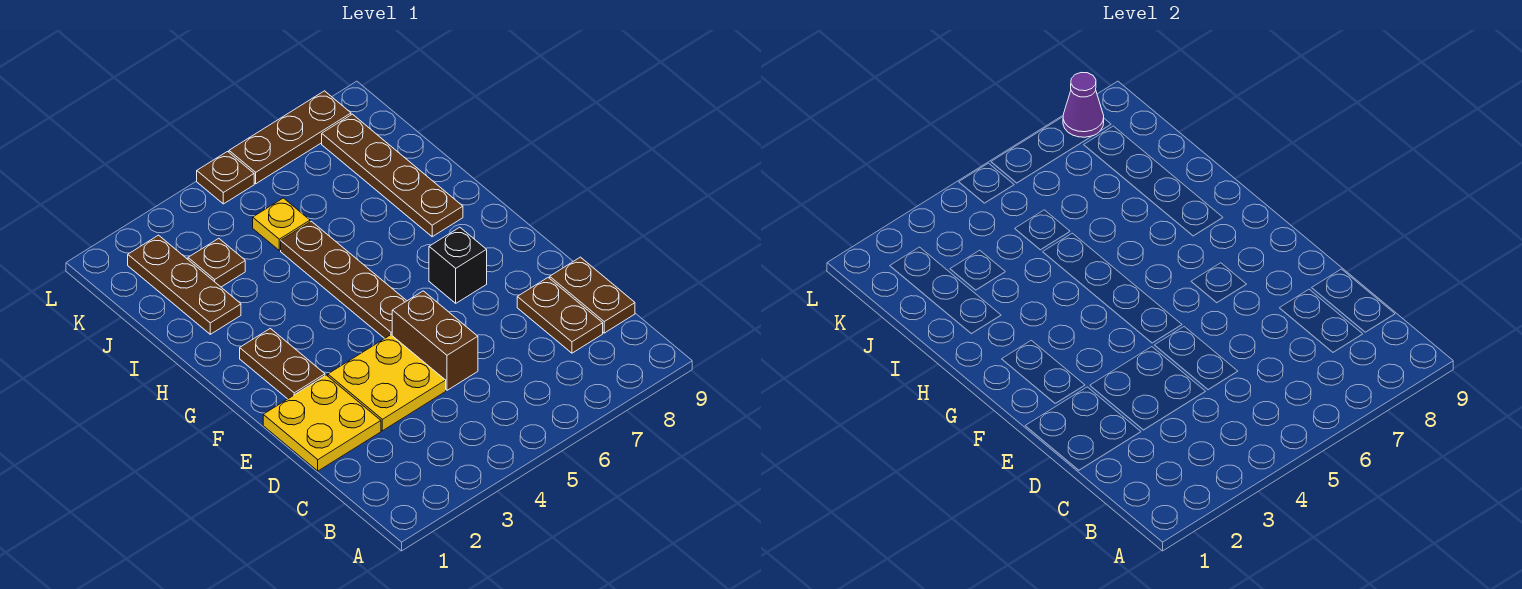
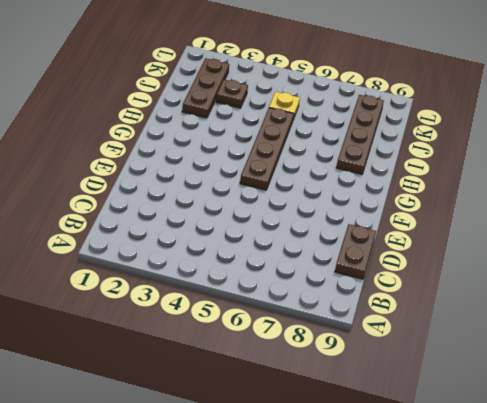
none -> brown 1x2 plate [517,278,603,353]
none -> yellow 2x2 plate [263,375,381,471]
none -> yellow 2x2 plate [328,335,446,431]

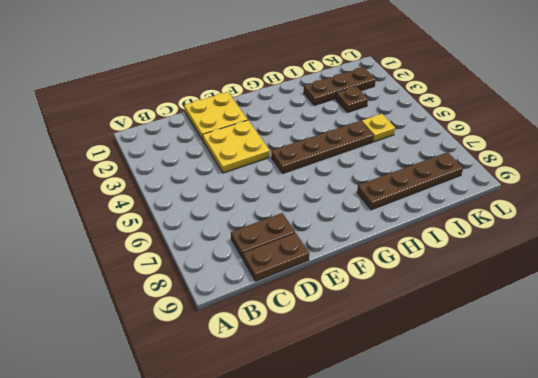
none -> brown 1x2 brick [392,291,478,390]
none -> brown 1x2 plate [240,329,325,399]
none -> black 1x1 brick [429,227,487,303]

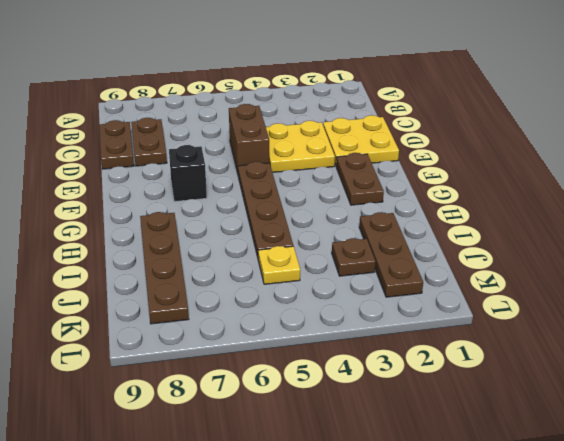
none -> brown 1x1 plate [197,152,254,204]
none -> brown 1x3 plate [229,91,351,184]
none -> purple 1x1 cone [1063,72,1104,137]

